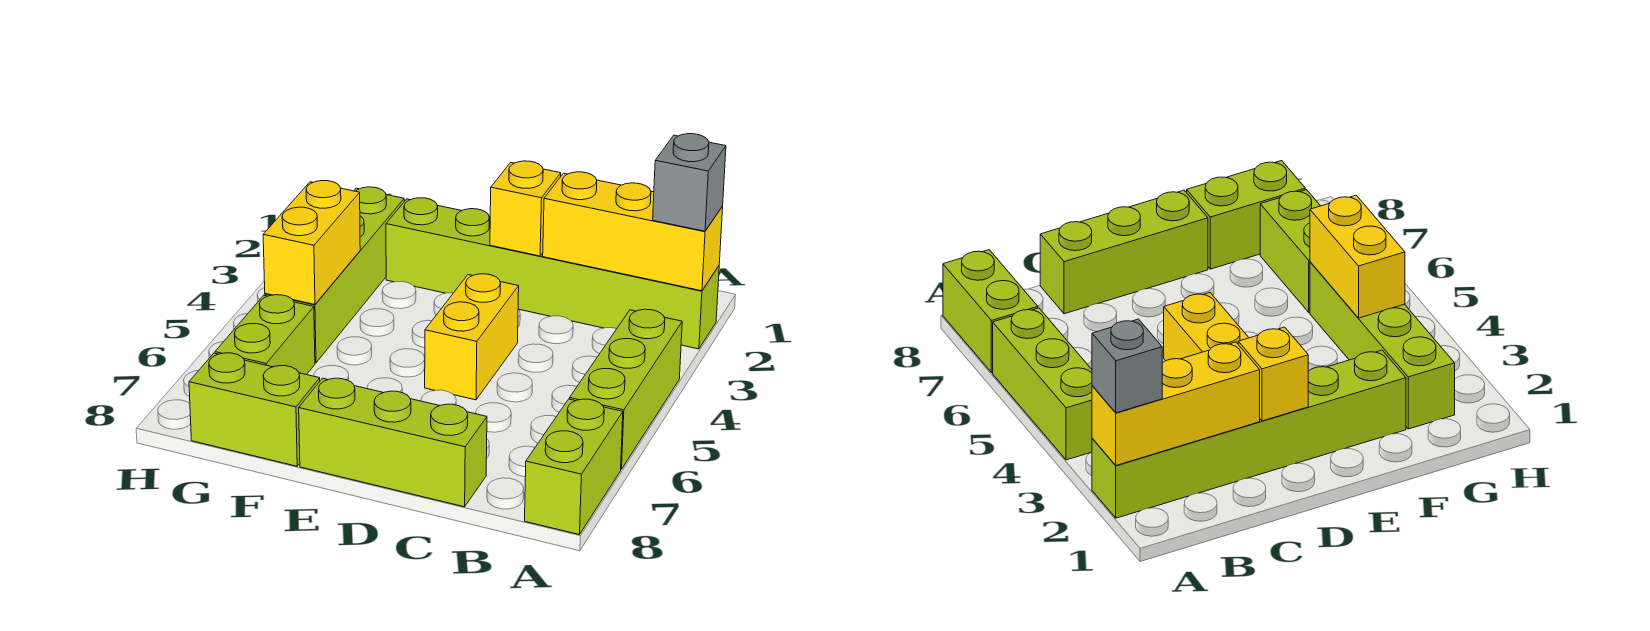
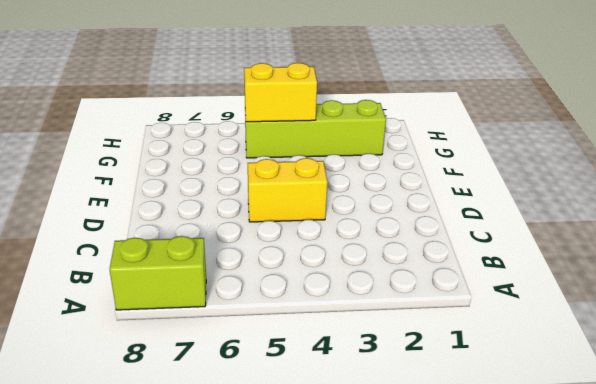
none -> lime 1x6 brick [386,198,719,349]
none -> lime 1x3 brick [569,309,682,469]
none -> lime 1x3 brick [299,378,487,507]

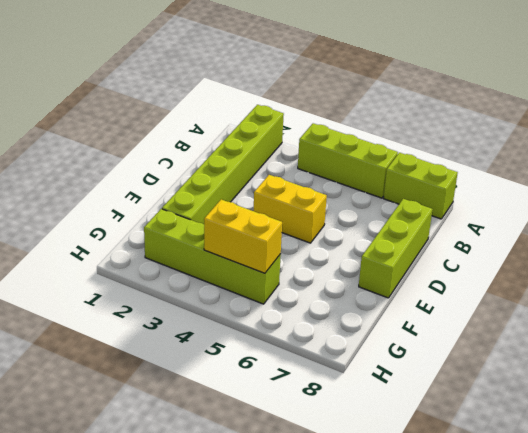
none -> lime 1x2 brick [189,353,320,466]
none -> lime 1x2 brick [215,295,315,375]
none -> yellow 1x3 brick [543,172,723,291]

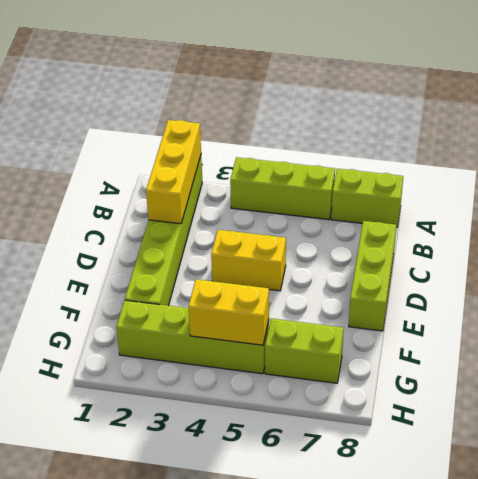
none -> lime 1x2 brick [189,353,320,466]
none -> yellow 1x1 brick [490,161,561,256]
none -> grey 1x1 brick [653,134,726,231]

